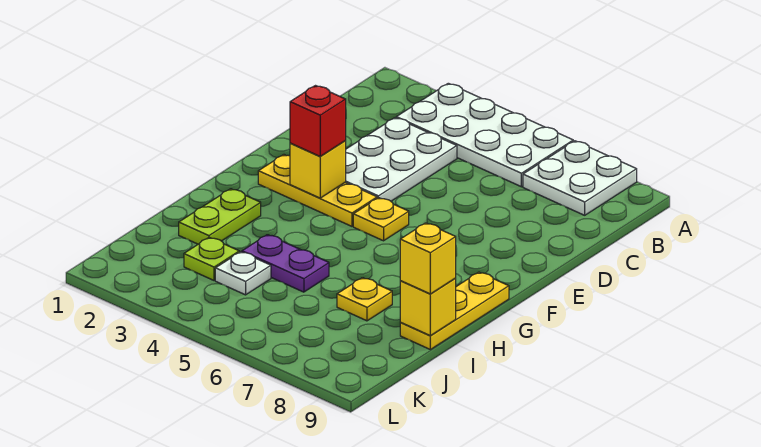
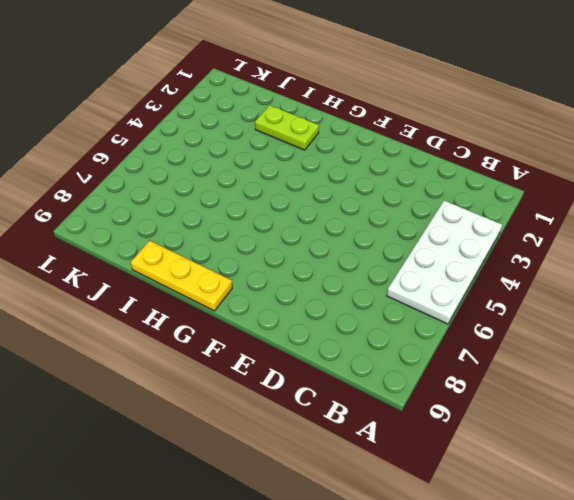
none -> white 2x2 plate [523,141,637,215]
none -> white 2x3 plate [346,118,457,201]
none -> yellow 1x3 plate [258,155,377,226]

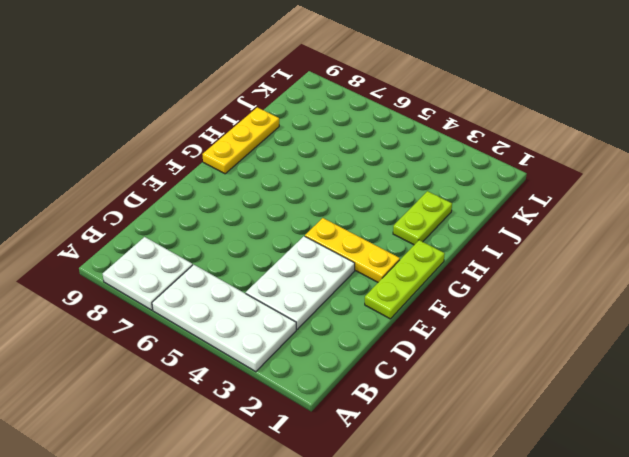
lime 1x3 plate [365,240,445,319] -> none
none -> yellow 1x1 plate [353,198,409,241]
none -> purple 1x2 plate [242,235,329,292]
none -> yellow 1x1 plate [337,278,392,321]

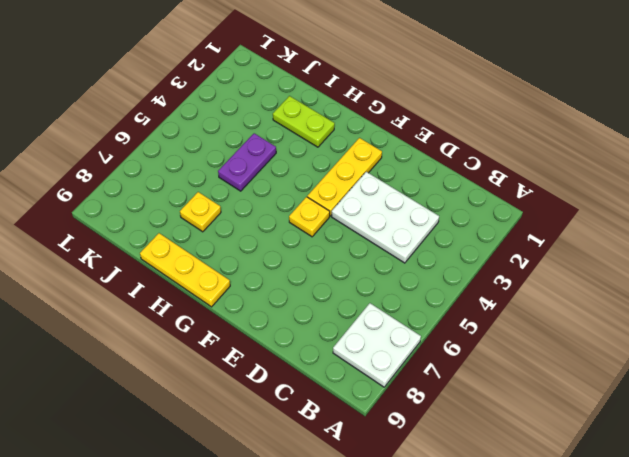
none -> white 2x4 plate [396,83,573,187]
none -> lime 1x1 plate [184,237,239,280]
none -> white 1x1 plate [215,252,271,295]

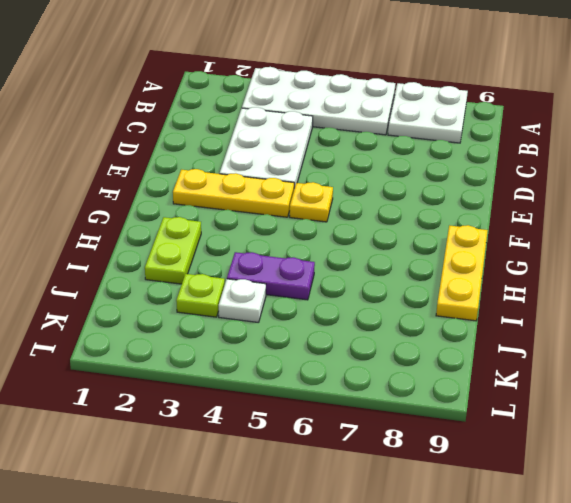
none -> yellow 1x1 plate [337,278,392,321]
none -> yellow 1x1 brick [290,141,346,198]
none -> yellow 1x1 brick [400,278,456,336]

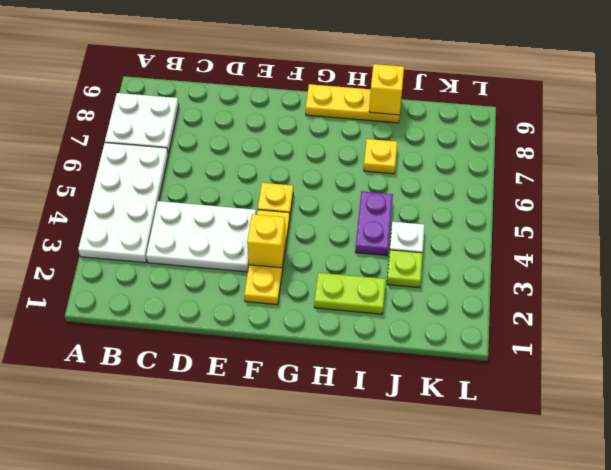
none -> red 1x1 brick [290,86,346,156]
none -> yellow 1x1 brick [400,223,456,294]

